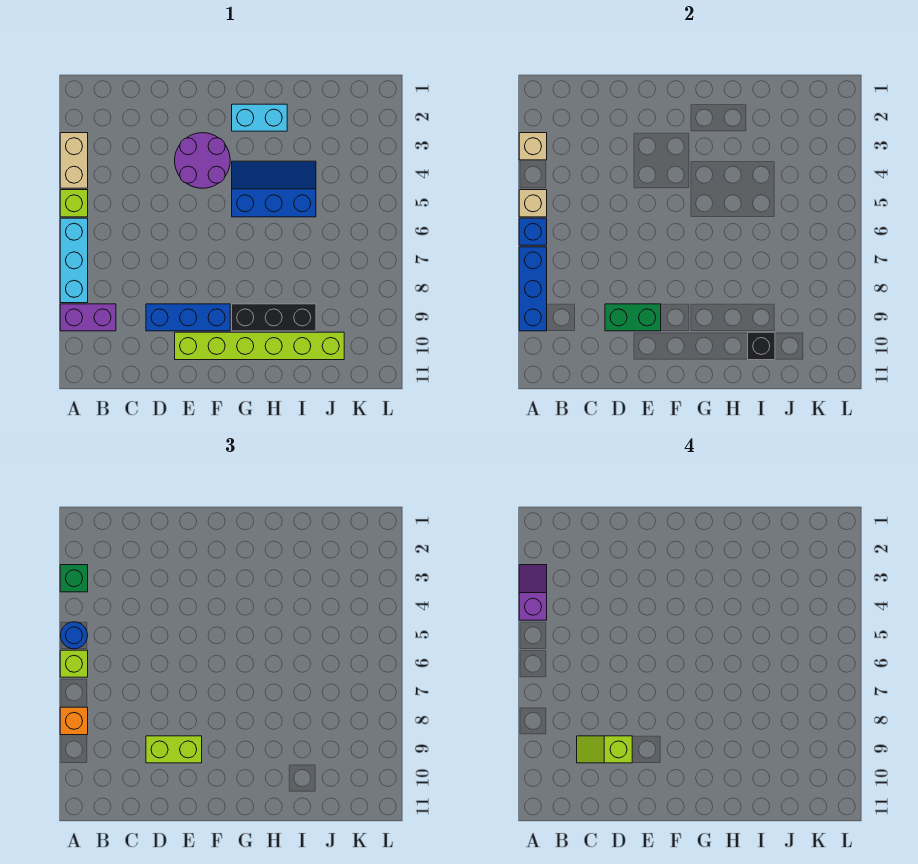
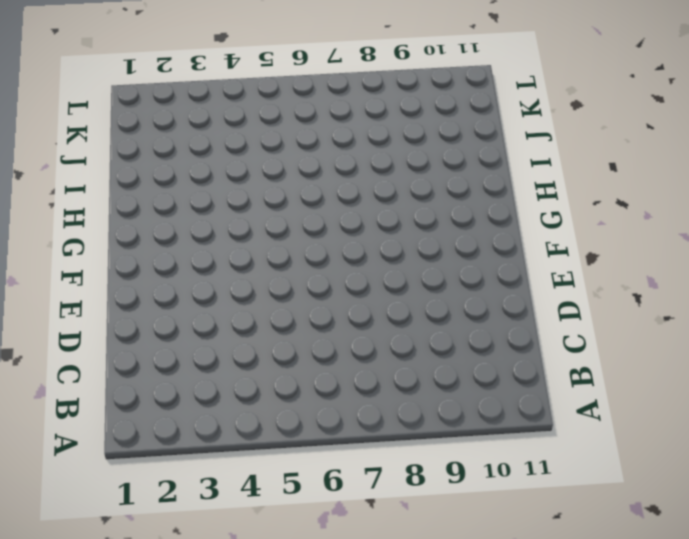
none -> tan 1x2 brick [60,133,88,188]
none -> lime 1x1 brick [60,190,88,217]
none -> cyan 1x3 brick [60,218,88,303]

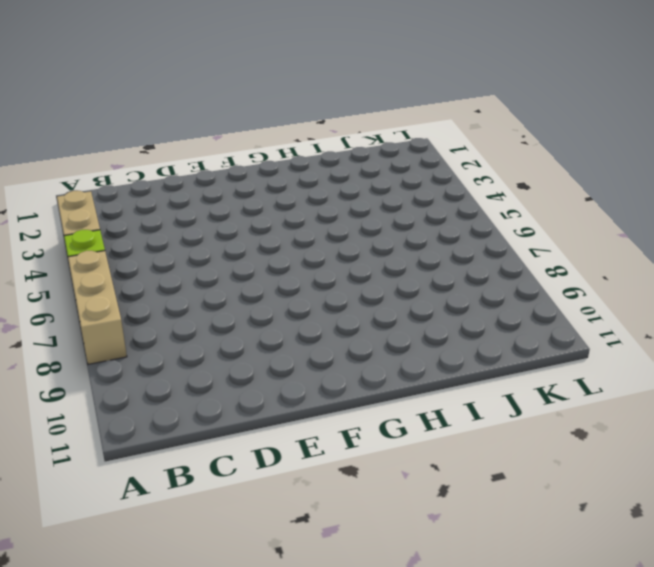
tan 1x3 brick [68,251,127,364] -> cyan 1x3 brick [60,218,88,303]
none -> purple 1x2 brick [60,304,116,331]
none -> blue 1x3 brick [146,304,230,331]
none -> purple 2x2 round brick [175,133,230,188]

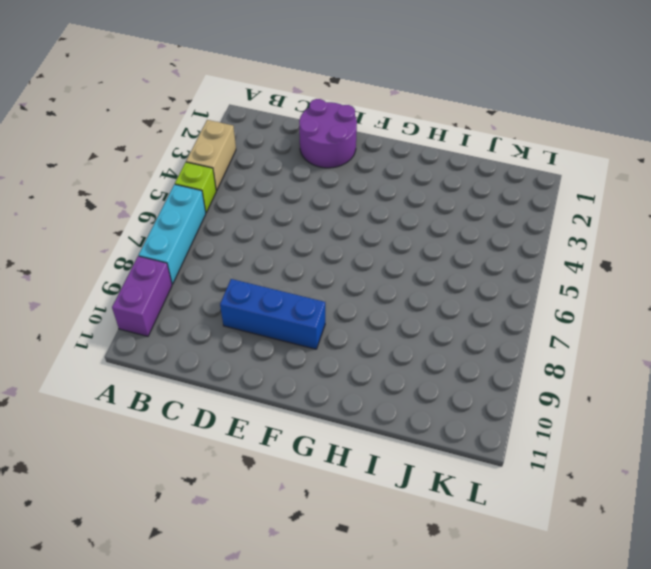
purple 1x2 brick [112,256,172,336] -> purple 1x2 brick turned to [60,304,116,331]
purple 2x2 round brick [299,99,357,168] -> purple 2x2 round brick moved to [175,133,230,188]
none -> lime 1x6 brick [175,332,344,360]
none -> cyan 1x2 brick [232,104,287,131]
none -> blue 2x3 slope [232,161,316,217]

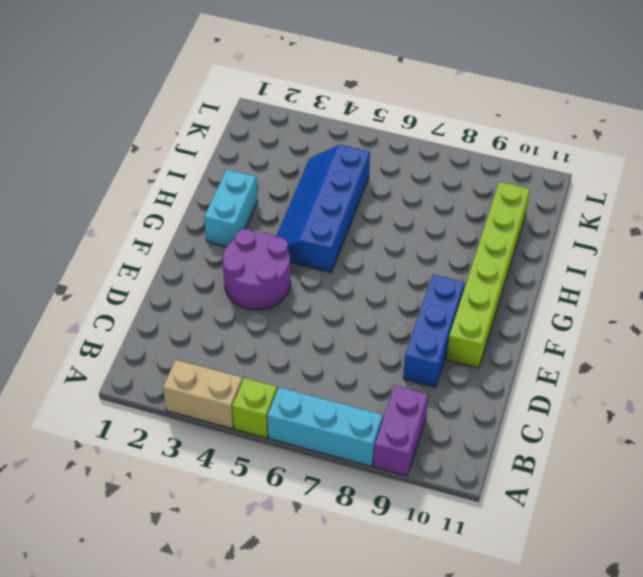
blue 2x4 slope [276,145,370,273] -> blue 2x3 slope [232,161,316,217]
none -> black 1x3 brick [232,304,316,331]
none -> tan 1x1 brick [519,133,547,160]
none -> tan 1x1 brick [519,190,547,217]

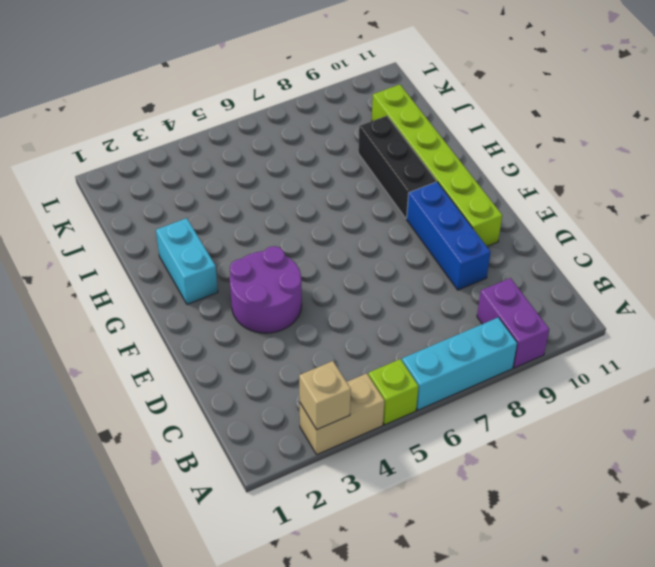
none -> blue 2x3 slope [232,161,316,217]
none -> tan 1x1 brick [519,190,547,217]
none -> blue 1x1 brick [519,218,547,245]

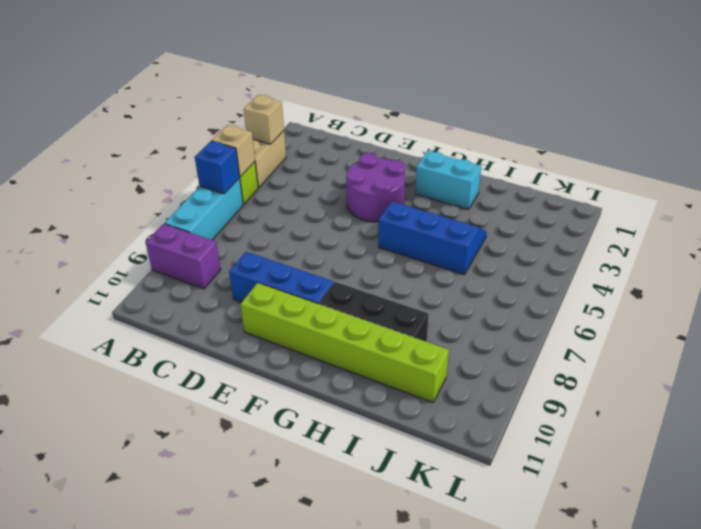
none -> blue 1x3 brick [519,247,547,331]
none -> green 1x2 brick [605,304,661,331]
none -> black 1x1 brick [748,332,775,360]

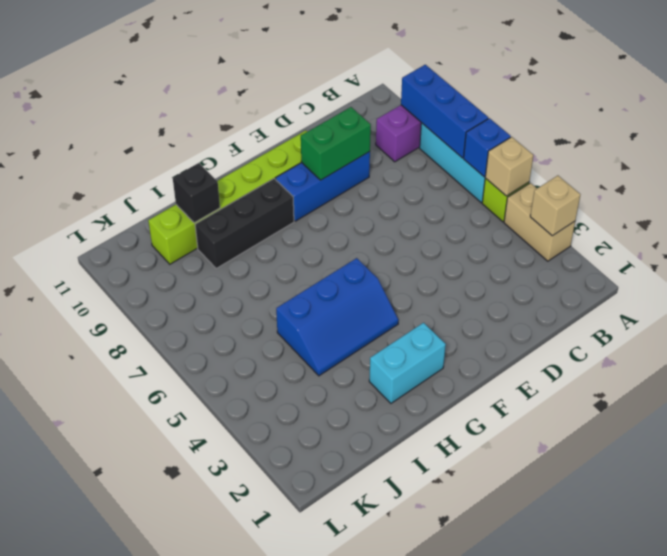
none -> purple 2x2 round brick [175,133,230,188]
none -> green 1x1 brick [60,565,88,592]
none -> blue 1x1 round brick [60,622,88,649]

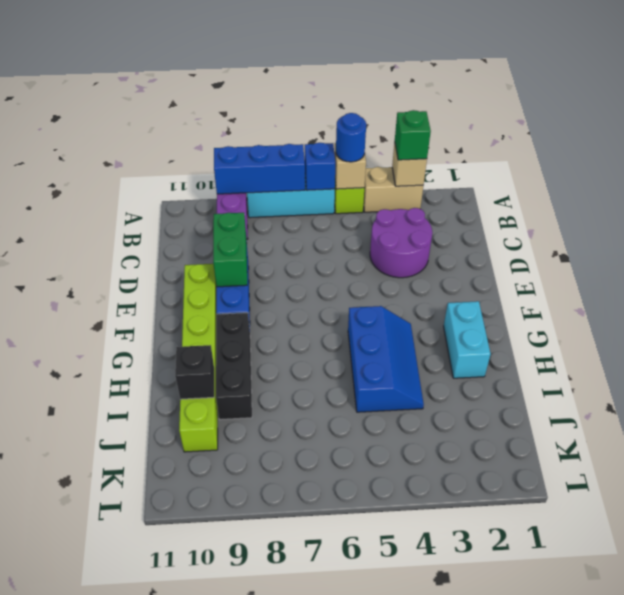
purple 2x2 round brick [370,208,432,278] -> purple 2x2 round brick moved to [175,133,230,188]
none -> lime 1x1 brick [60,650,88,677]
none -> orange 1x1 brick [60,707,88,735]
none -> lime 1x2 brick [146,736,202,763]

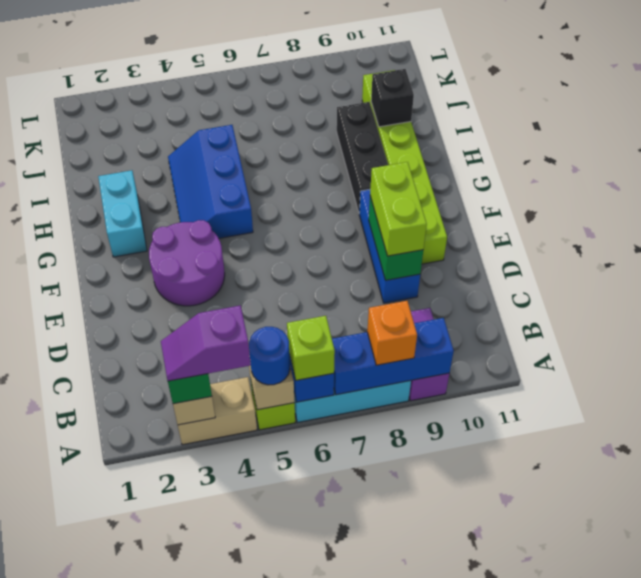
none -> lime 1x2 slope [577,736,632,763]

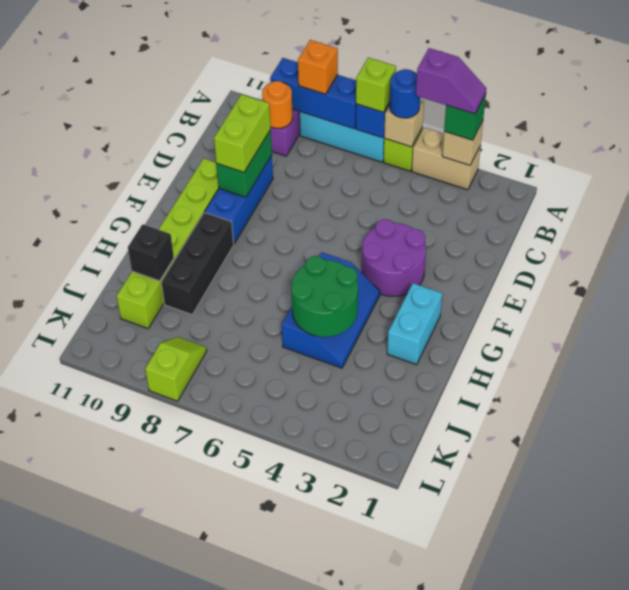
orange 1x1 round brick [262,81,293,128] -> none
green 2x2 round brick [291,256,358,337] -> none
lime 1x2 slope [145,337,207,401] -> lime 1x2 slope moved to [577,736,632,763]

